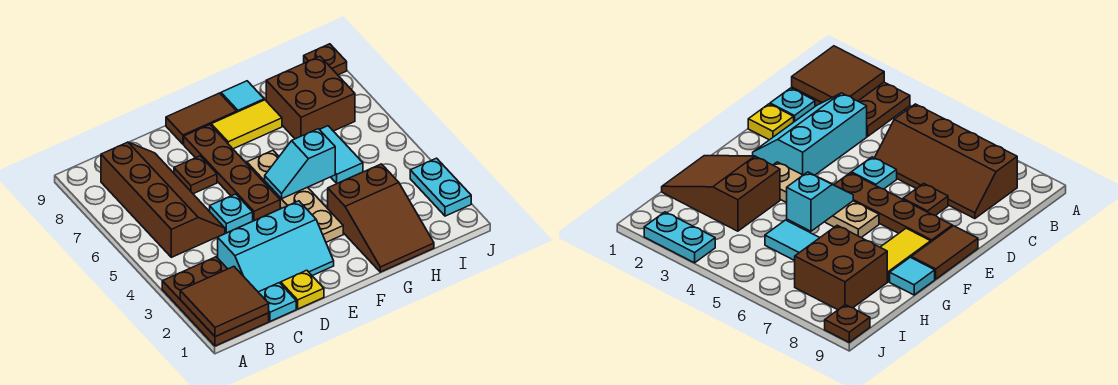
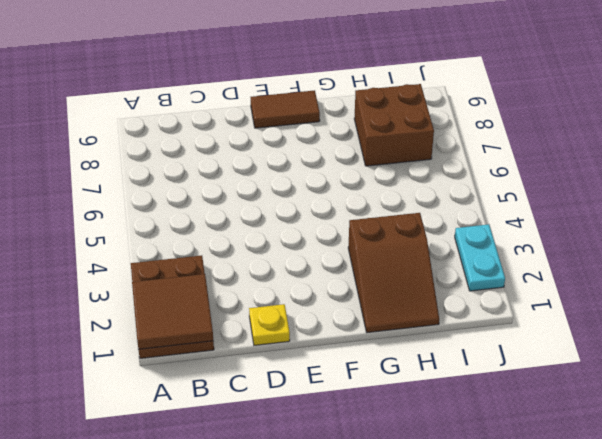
none -> brown 2x4 slope [101,142,225,257]
none -> cyan 1x1 plate [259,283,296,321]
none -> cyan 2x3 slope [218,201,334,292]

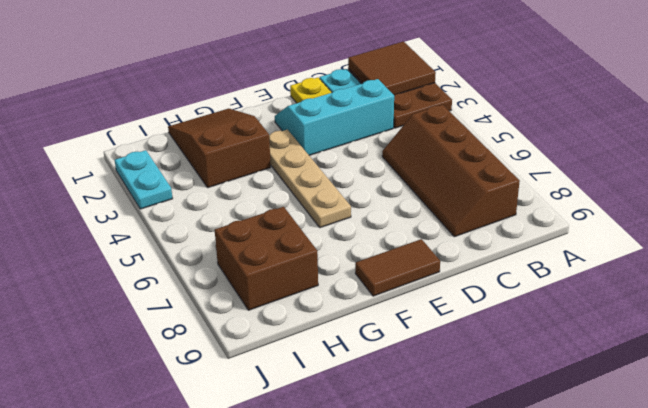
none -> cyan 1x1 plate [210,194,253,233]
none -> brown 1x1 plate [174,156,217,194]
none -> brown 1x4 plate [184,125,280,221]

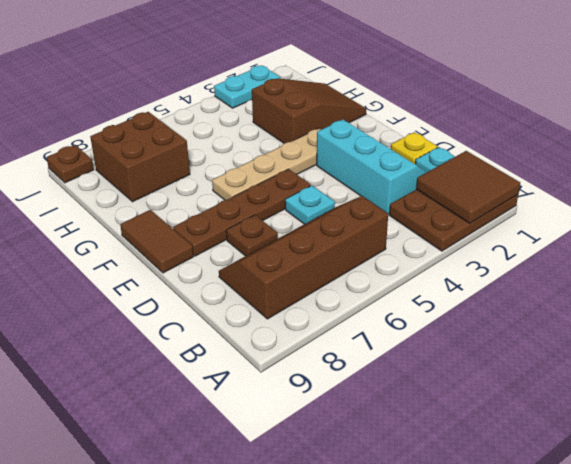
none -> yellow 1x2 tile [211,100,282,149]
none -> cyan 1x1 tile [221,81,264,112]
none -> cyan 1x2 tile [319,126,363,183]

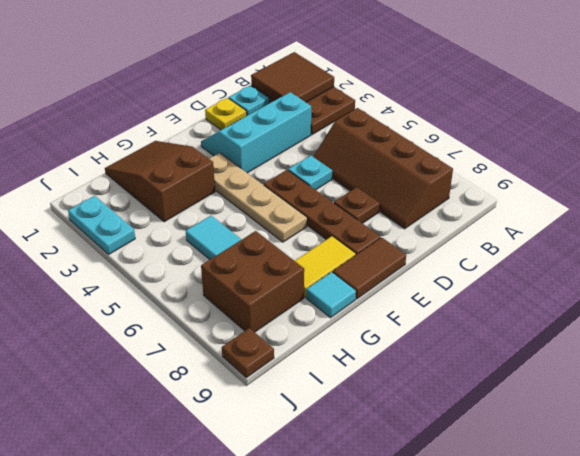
none -> cyan 1x2 slope [265,129,335,199]

